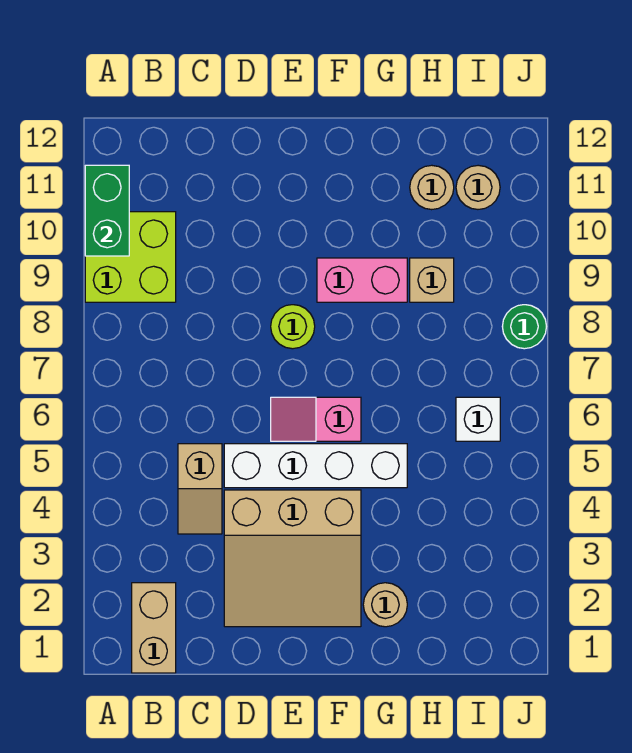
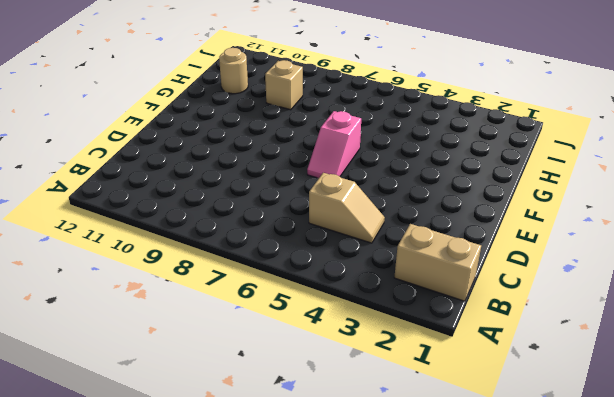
none -> lime 2x2 brick [85,212,176,302]
none -> tan 3x3 slope [224,490,361,627]
none -> white 1x4 brick [224,444,407,488]

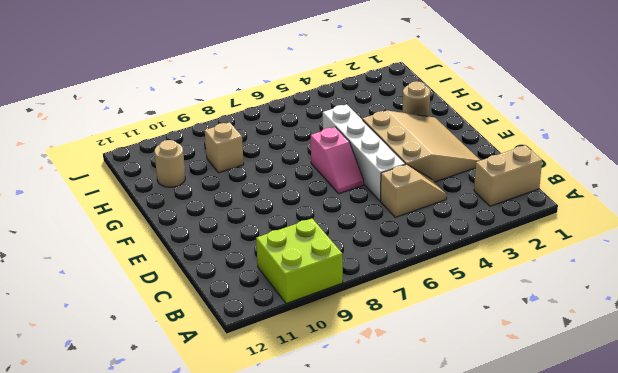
none -> lime 1x1 round brick [271,305,315,349]
none -> pink 1x2 brick [317,258,407,302]
none -> white 1x1 brick [456,397,500,441]

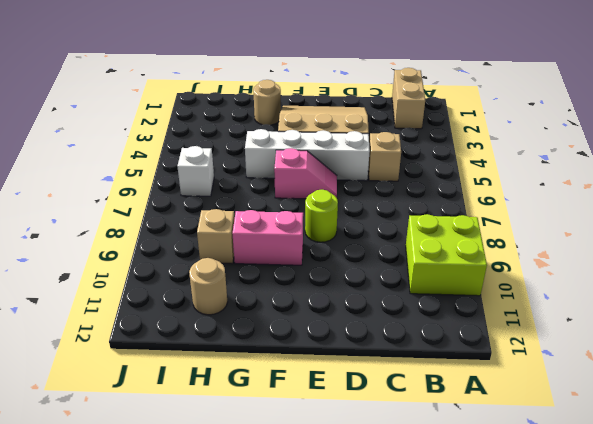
none -> tan 1x1 round brick [456,165,500,209]
none -> green 1x1 round brick [502,305,547,349]
none -> green 1x2 brick [85,165,129,256]

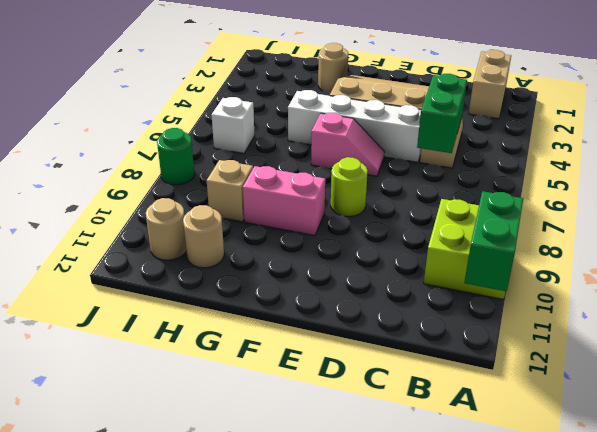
green 1x2 brick [417,74,467,153] -> none

